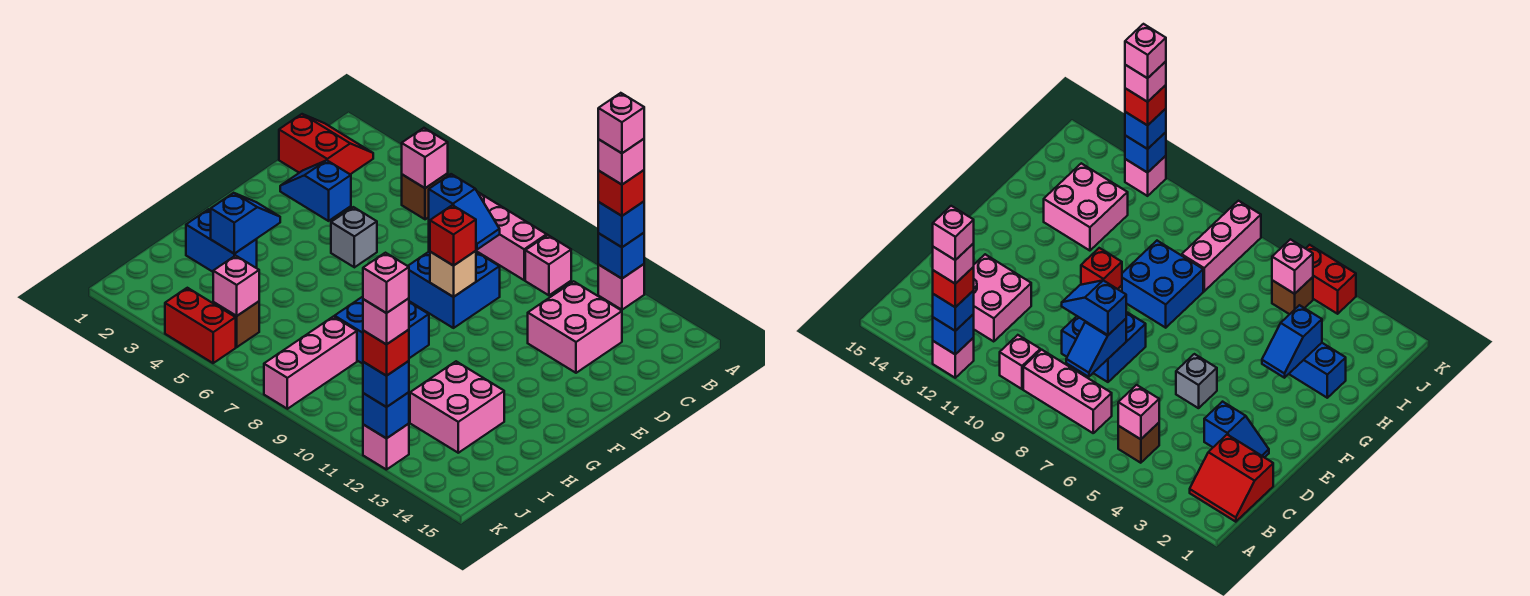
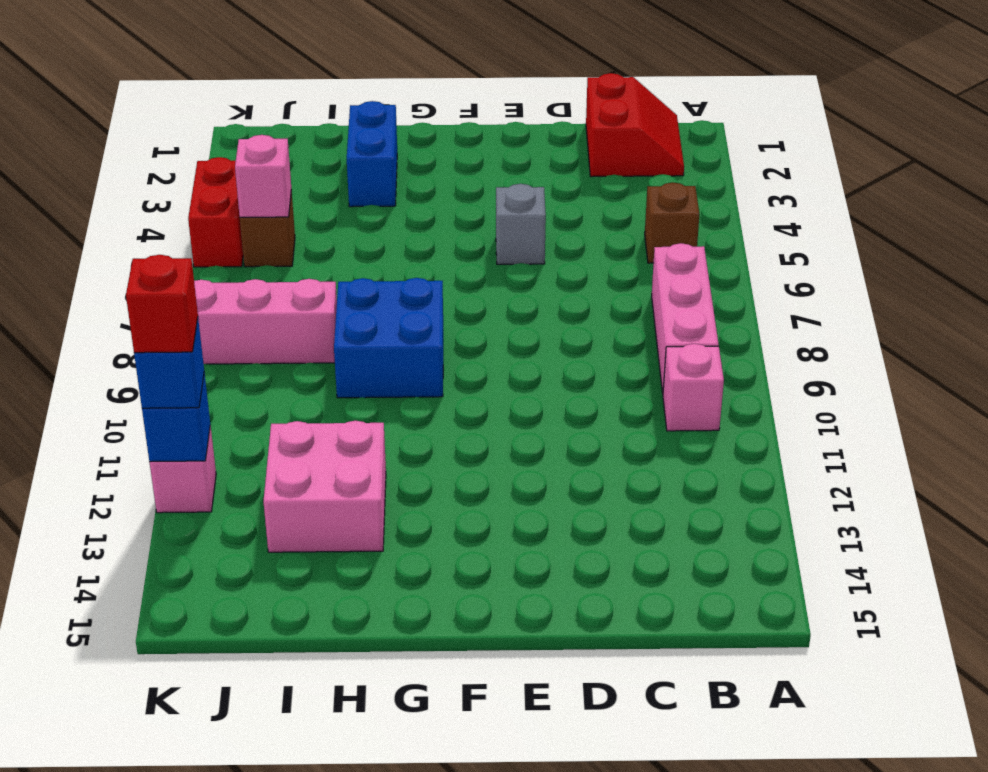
none -> pink 1x1 brick [598,264,644,310]
none -> pink 2x2 brick [528,281,622,373]
none -> blue 1x2 slope [280,160,351,221]
none -> blue 2x2 brick [408,252,500,328]

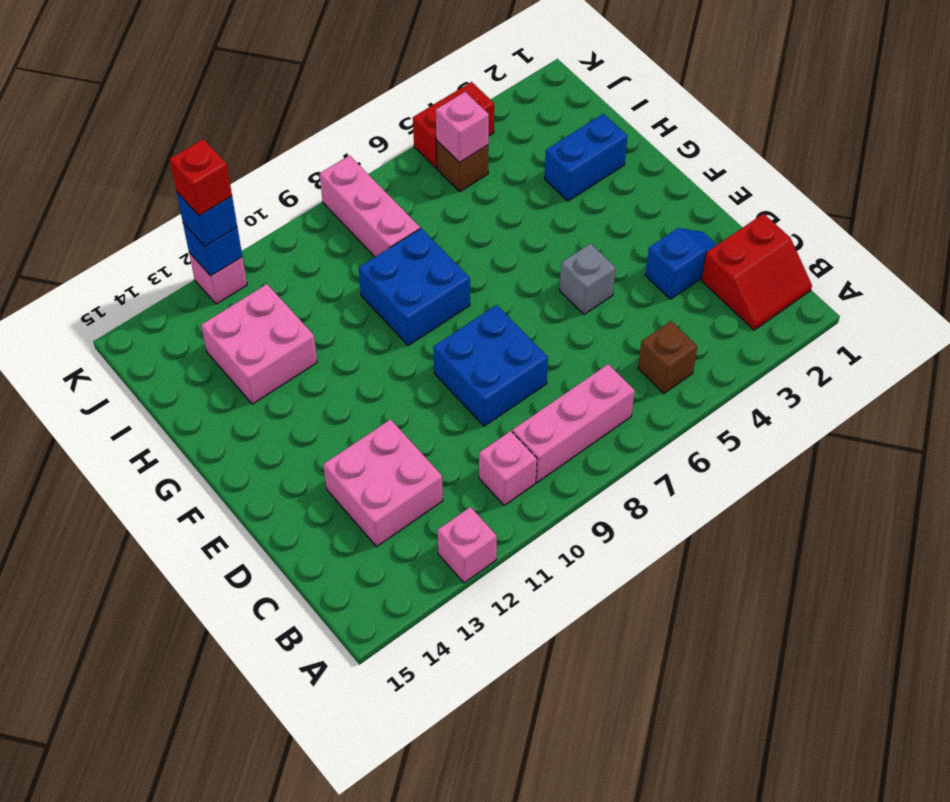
none -> blue 1x1 brick [598,233,644,279]
none -> pink 1x1 brick [402,128,448,188]
none -> blue 1x2 slope [1066,319,1126,377]
none -> tan 1x1 brick [430,251,476,297]

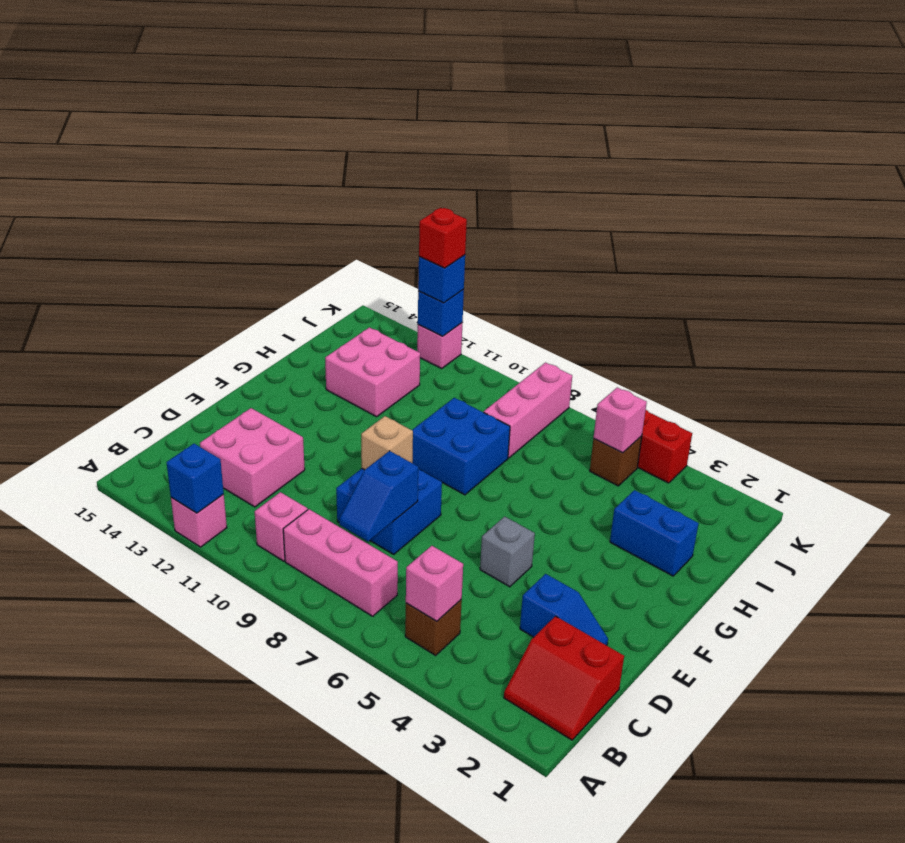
none -> blue 1x2 slope [211,193,280,254]
none -> blue 1x1 brick [598,202,644,247]
none -> blue 1x2 slope [429,174,500,249]
none -> red 1x1 brick [430,205,476,266]

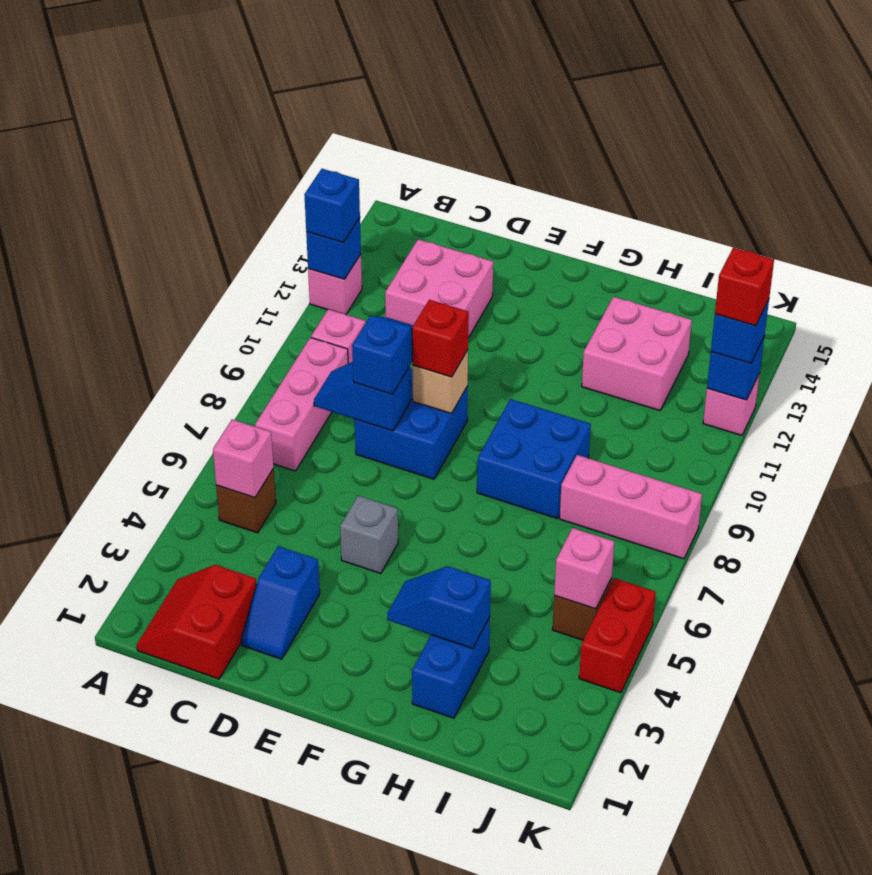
none -> red 1x1 brick [598,170,644,216]
none -> pink 1x1 brick [598,139,644,185]
none -> pink 1x1 brick [363,298,409,344]
none -> pink 1x1 brick [598,93,644,153]

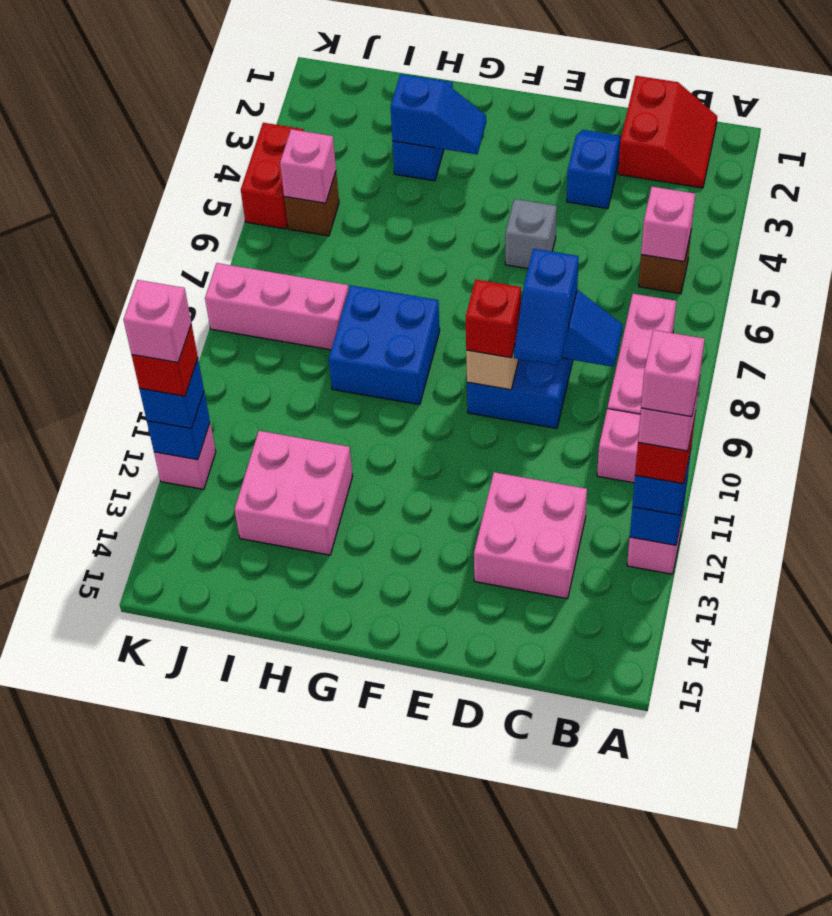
none -> pink 1x1 brick [363,253,409,313]

